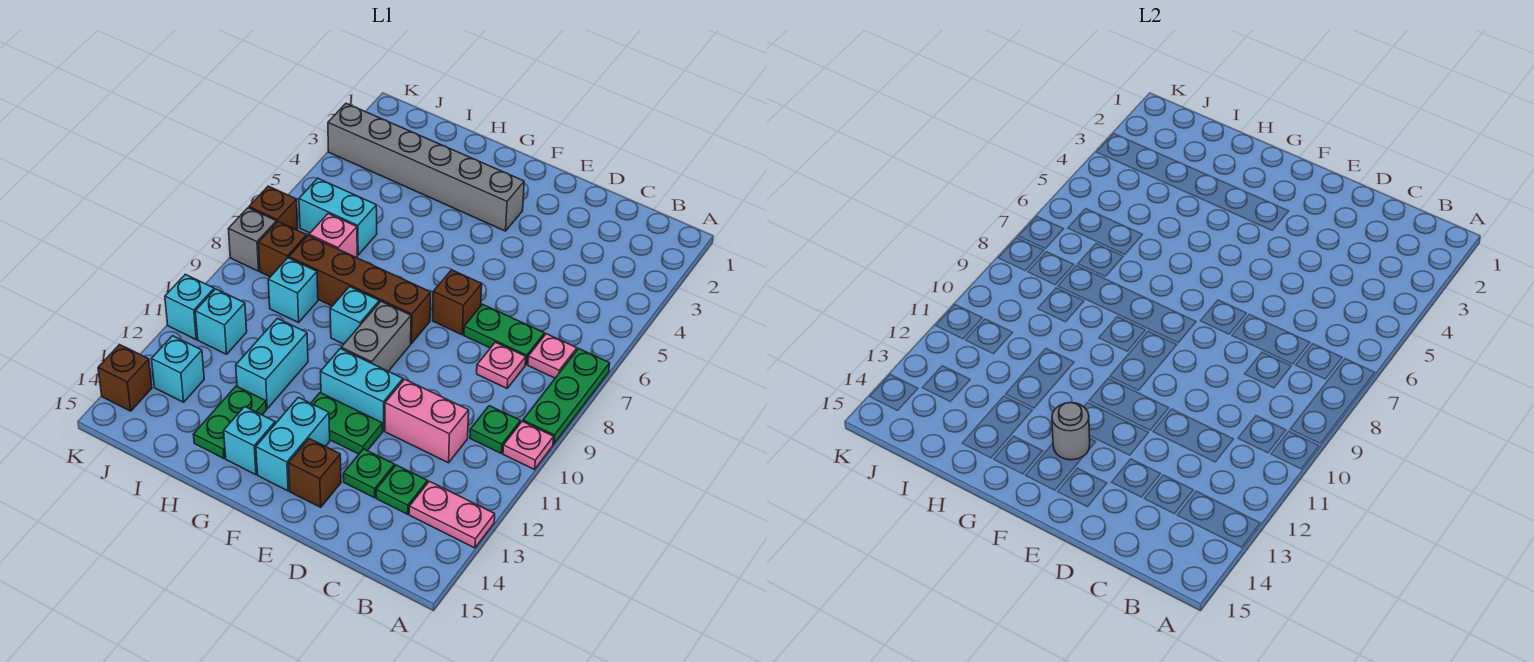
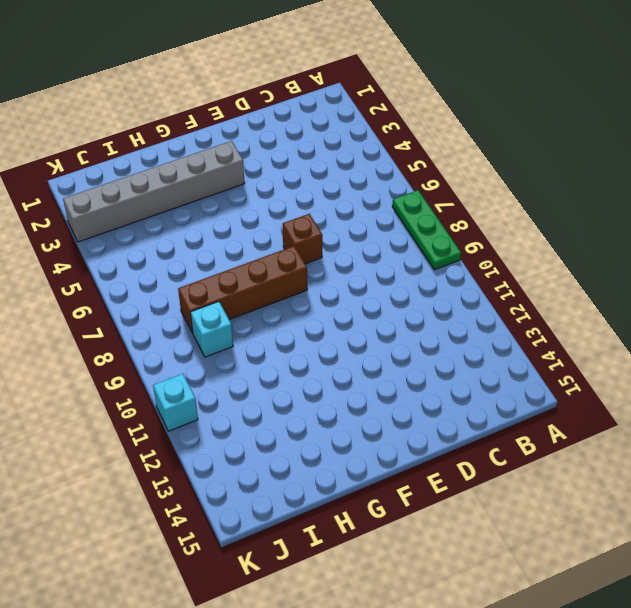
none -> pink 1x1 plate [503,421,554,470]
none -> pink 1x2 plate [409,481,495,548]
none -> pink 1x1 plate [528,334,577,378]
none -> green 1x1 plate [470,406,520,453]

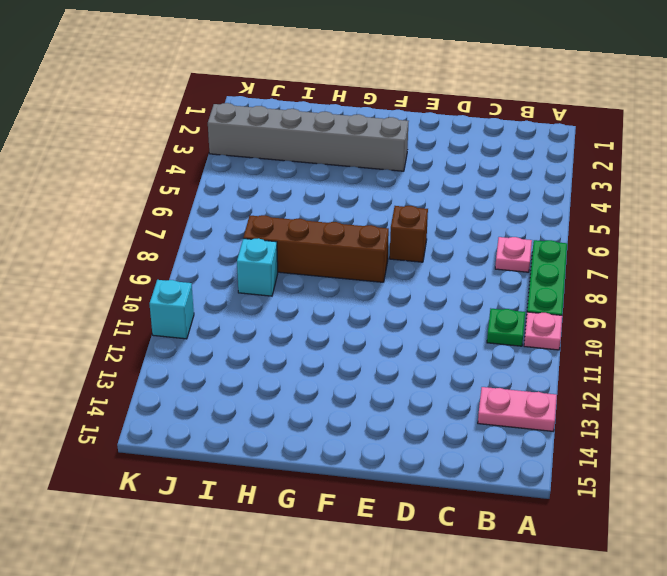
none -> green 1x2 plate [464,304,545,364]
none -> pink 1x1 plate [477,342,526,388]
none -> pink 1x2 brick [385,379,469,463]
none -> green 1x1 plate [376,465,428,514]

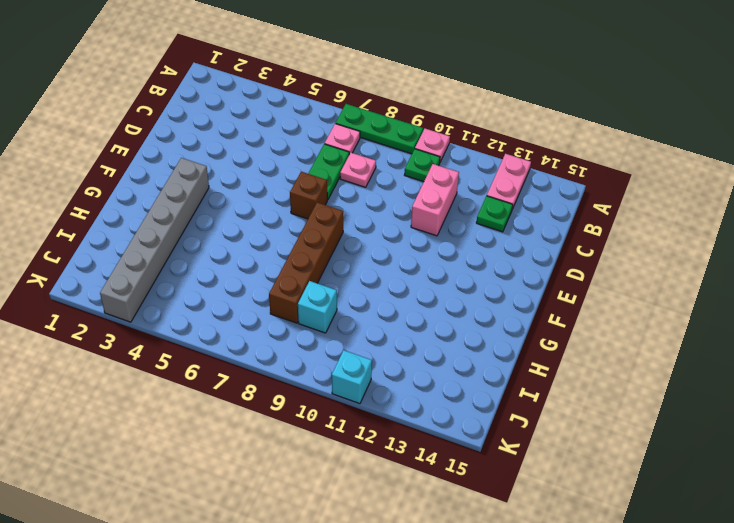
none -> green 1x1 plate [343,449,395,498]
none -> cyan 1x2 brick [320,349,403,431]
none -> green 1x2 plate [311,393,383,454]
none -> brown 1x1 brick [289,439,341,507]

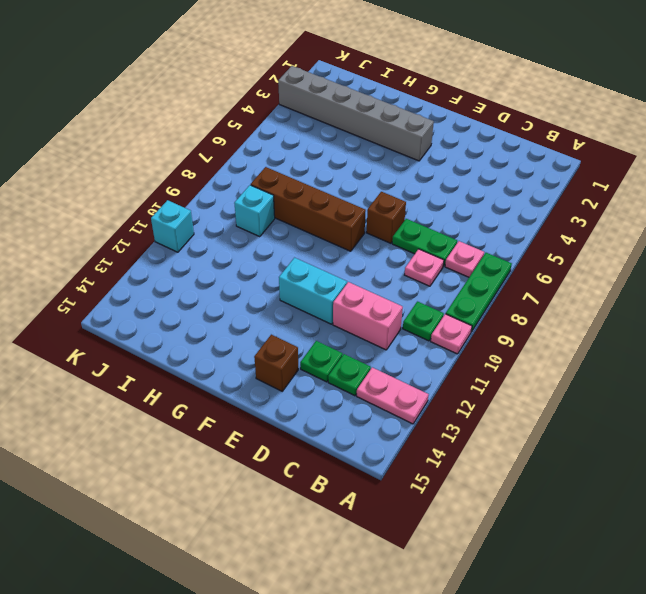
none -> green 1x2 plate [311,393,383,454]
none -> grey 1x2 brick [341,301,411,371]
none -> cyan 1x2 brick [256,397,330,491]
none -> cyan 1x1 brick [330,287,379,344]

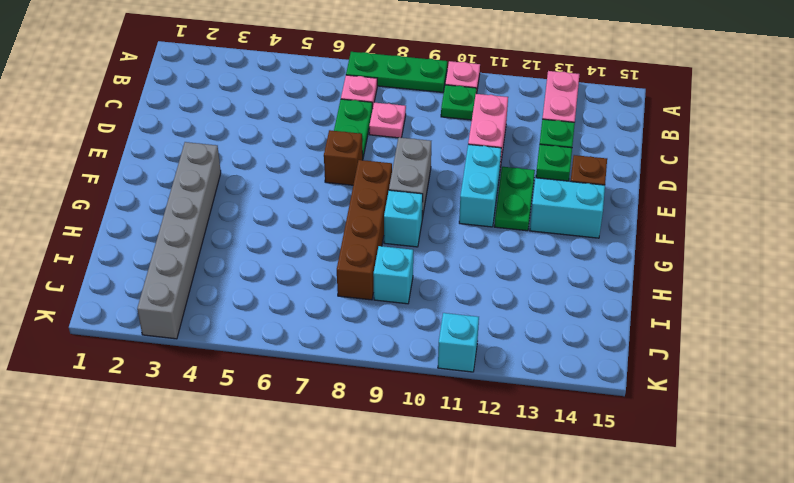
grey 1x2 brick [389,137,431,219] -> grey 1x2 brick turned to [341,301,411,371]
none -> cyan 1x1 brick [224,407,275,475]
none -> cyan 1x2 brick [236,318,308,409]
none -> green 1x2 plate [193,386,266,458]
none -> cyan 1x2 brick [299,178,377,255]

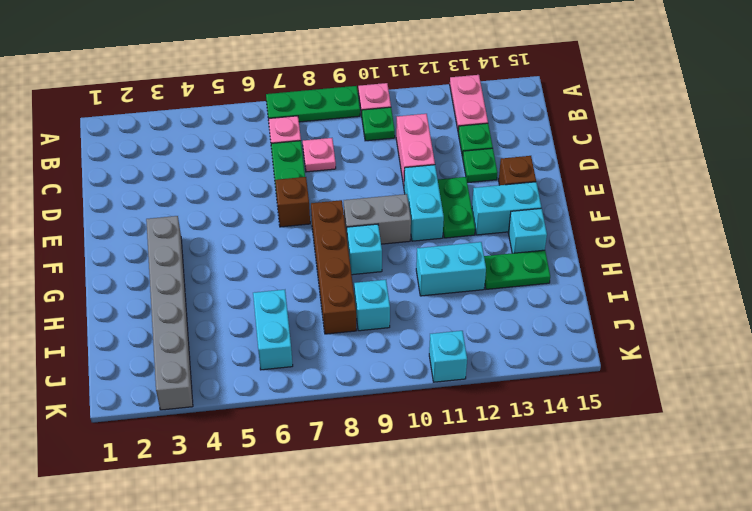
none -> pink 1x1 brick [309,214,357,257]
none -> brown 1x1 brick [259,222,307,277]
none -> cyan 1x1 brick [195,289,247,354]
none -> cyan 1x1 brick [152,336,204,402]

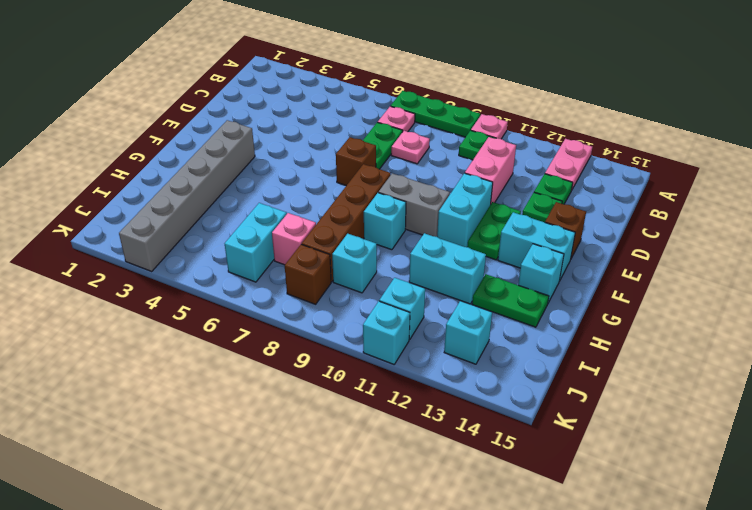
none -> brown 1x1 brick [249,186,298,230]
none -> grey 1x1 brick [228,208,277,271]
none -> brown 1x1 brick [98,345,152,411]
none -> grey 1x1 round brick [1052,403,1090,460]

